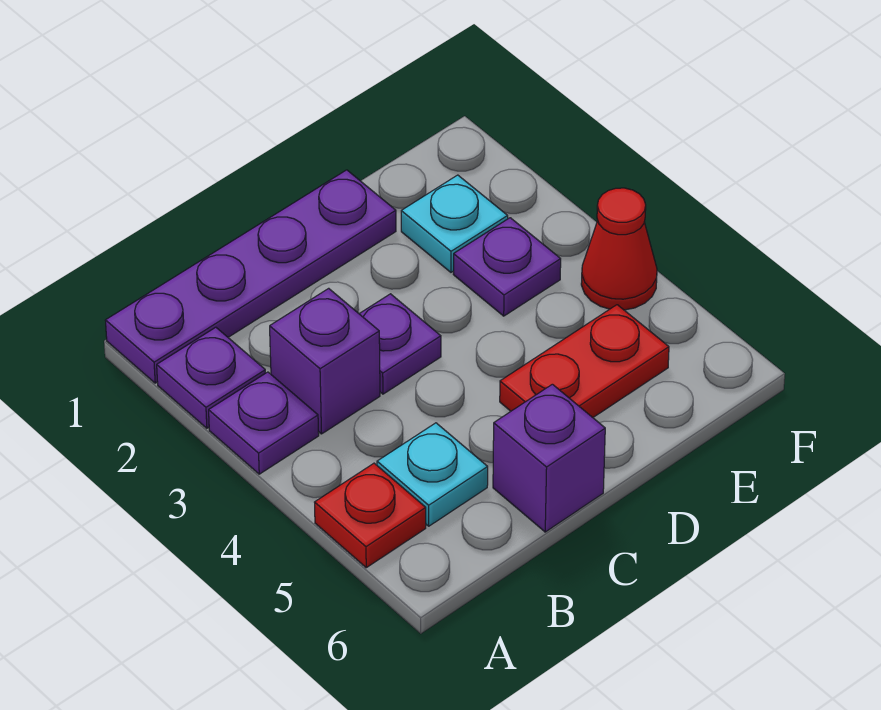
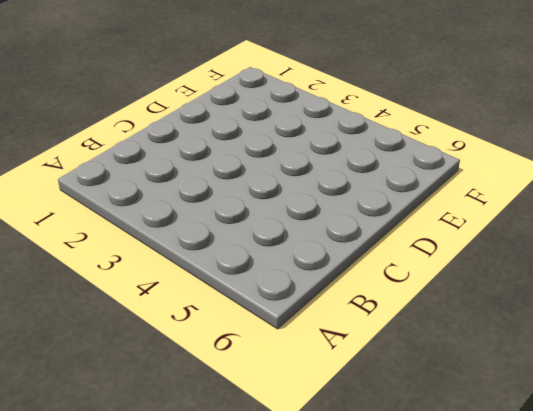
none -> purple 1x4 plate [105,170,396,383]
none -> purple 1x1 plate [157,327,265,428]
none -> purple 1x1 plate [209,372,319,474]

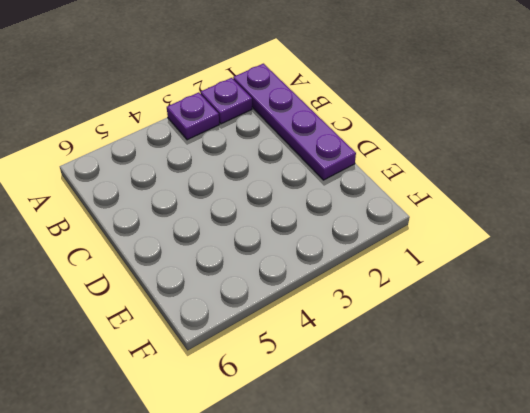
none -> red 1x1 plate [315,463,426,568]
none -> purple 1x1 brick [270,288,380,434]
none -> cyan 1x1 plate [377,423,488,526]

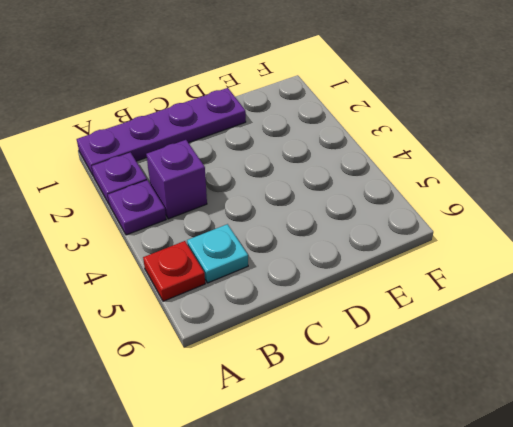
none -> purple 1x1 plate [359,294,441,394]
none -> purple 1x1 brick [493,384,605,532]
none -> red 1x2 plate [500,305,669,417]

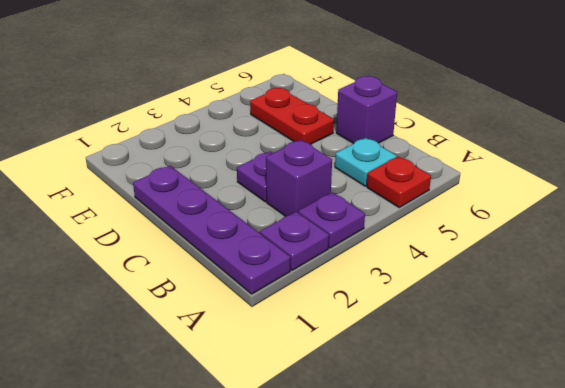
none -> cyan 1x1 plate [401,175,508,272]
none -> purple 1x1 plate [453,218,561,316]
none -> red 1x1 cone [581,188,657,310]

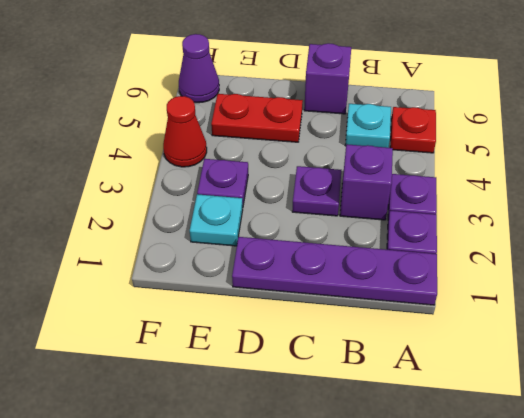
purple 1x1 cone [179,34,219,103] -> none

